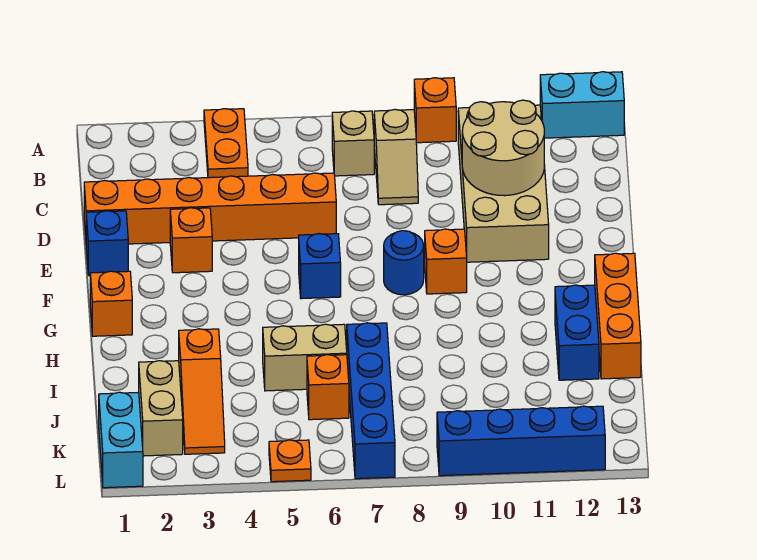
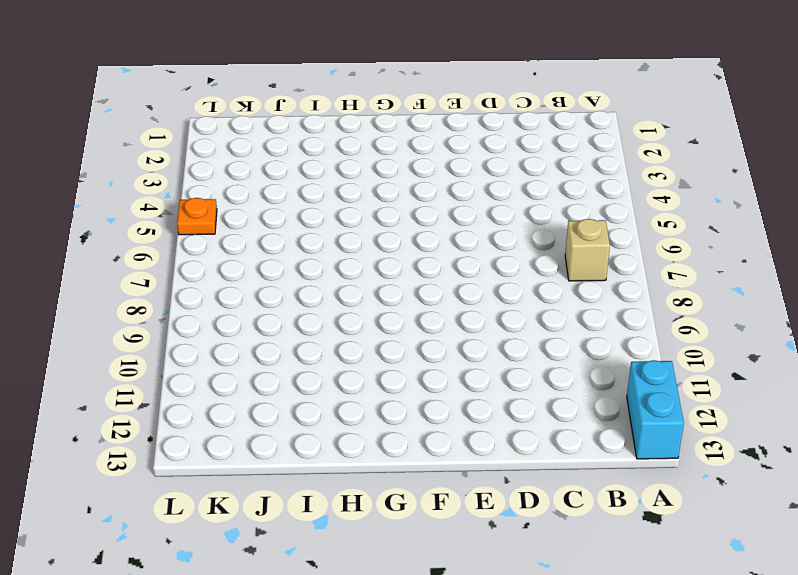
none -> orange 1x2 plate [204,109,248,178]
none -> orange 1x1 brick [414,78,456,143]
none -> tan 1x2 slope [374,109,418,205]

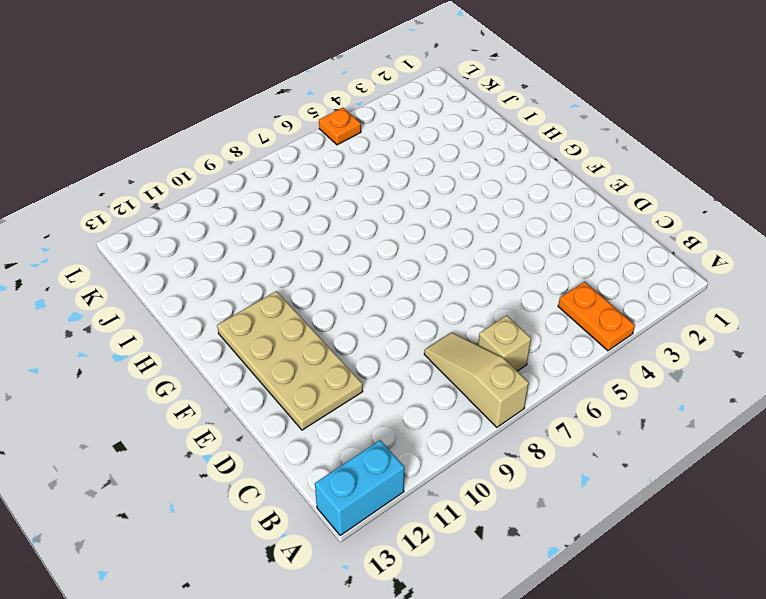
tan 1x3 slope [424,333,529,427] -> tan 1x2 slope [374,109,418,205]
tan 2x4 plate [217,291,363,430] -> tan 2x4 brick [458,105,549,262]
none -> orange 1x1 brick [414,78,456,143]
none -> orange 1x6 brick [84,173,336,244]
none -> blue 1x1 brick [86,211,128,276]

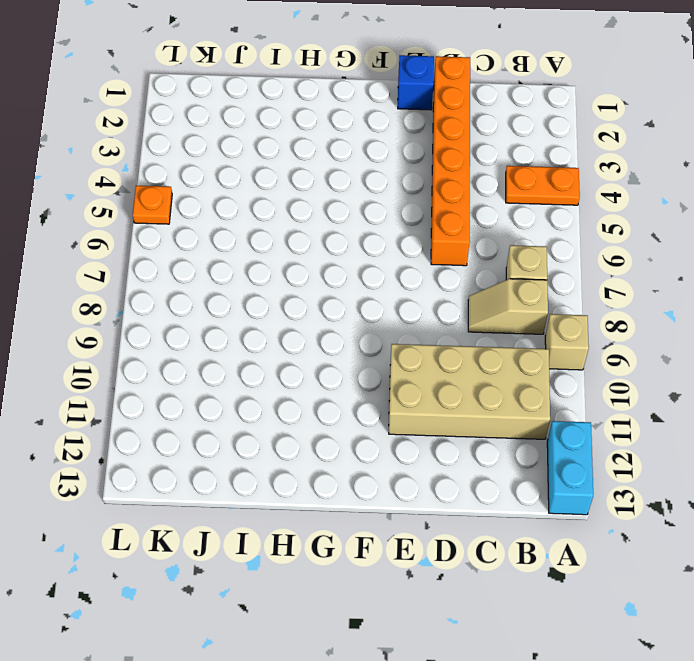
tan 1x1 brick [545,314,589,370] -> orange 1x1 brick [414,78,456,143]
none -> orange 1x1 brick [170,208,212,273]
none -> blue 1x1 brick [299,234,341,299]
none -> blue 1x1 round brick [384,231,424,295]

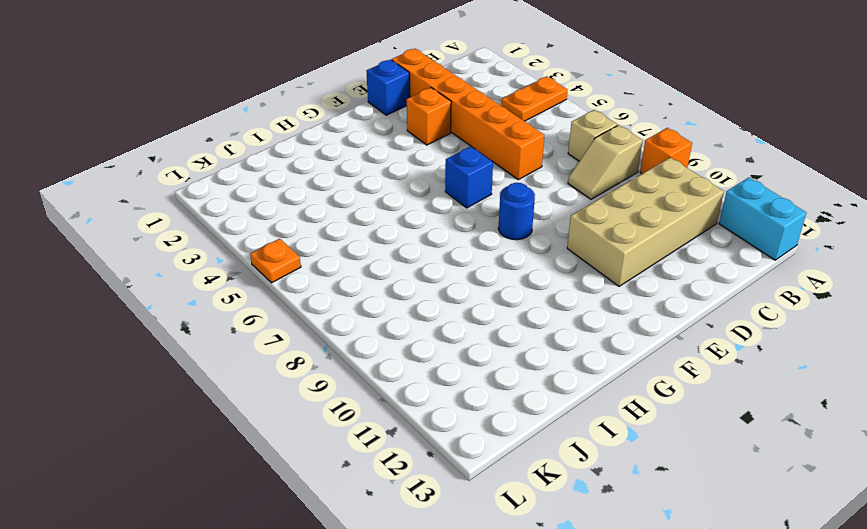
none -> orange 1x1 brick [425,229,467,294]
none -> orange 1x1 brick [90,271,132,336]
none -> orange 1x3 brick [595,253,641,379]

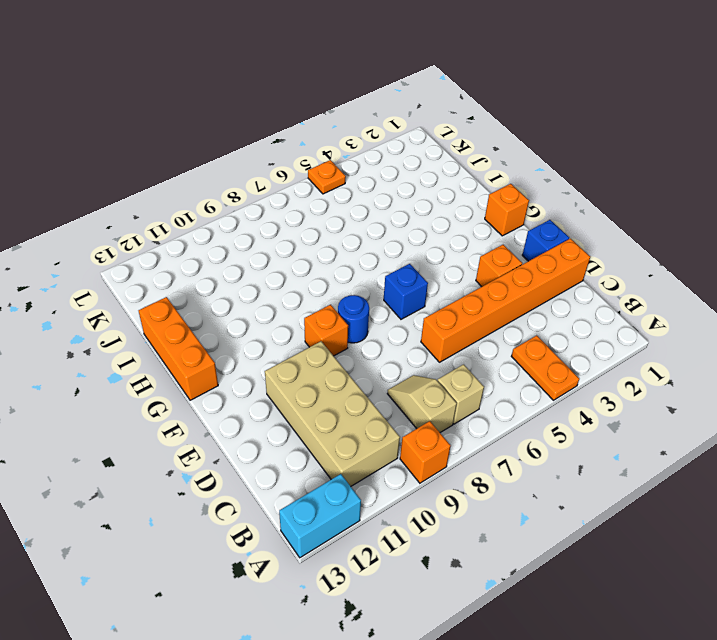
none -> blue 1x2 brick [555,285,599,380]
none -> orange 1x3 slope [179,329,225,454]
none -> tan 1x2 brick [263,324,347,391]

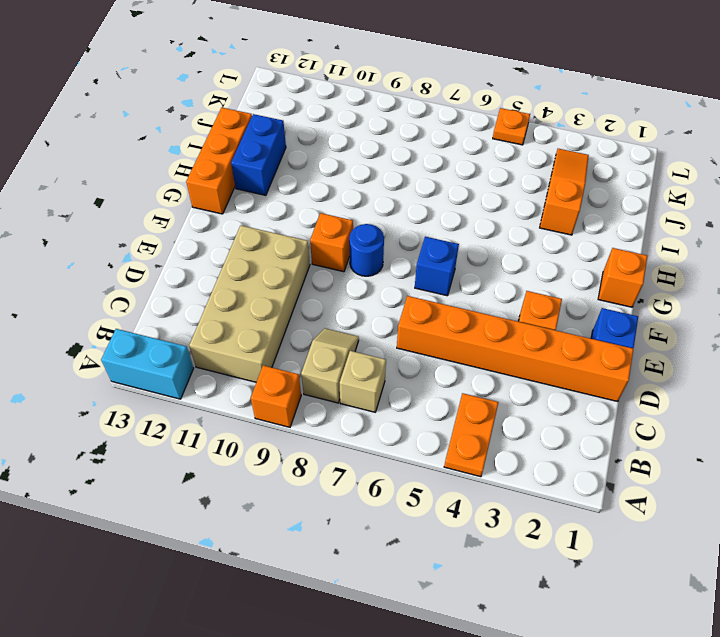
none -> tan 1x2 brick [263,324,347,391]
none -> blue 1x4 brick [347,323,395,479]
none -> tan 1x2 brick [139,361,183,456]

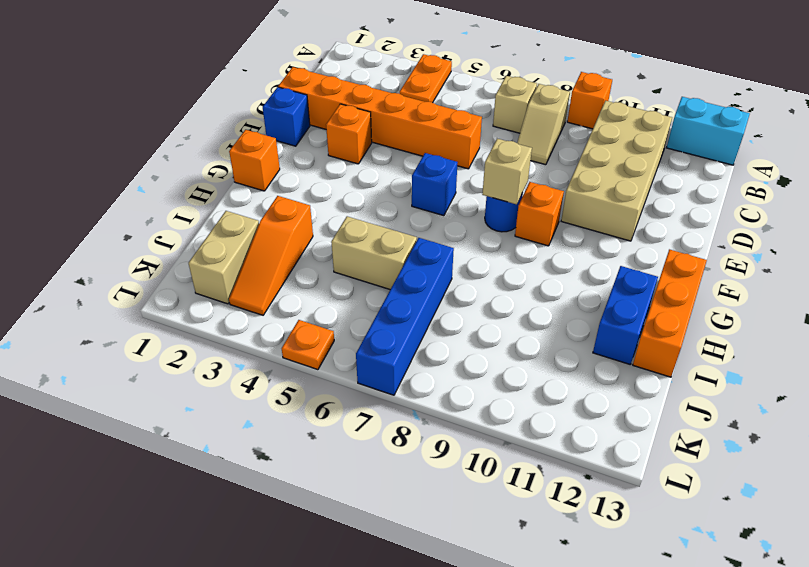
tan 1x1 brick [482,139,532,204] -> none
none -> orange 1x1 brick [307,355,349,420]
none -> cyan 1x2 brick [99,392,143,488]
none -> blue 1x4 brick [437,406,605,476]

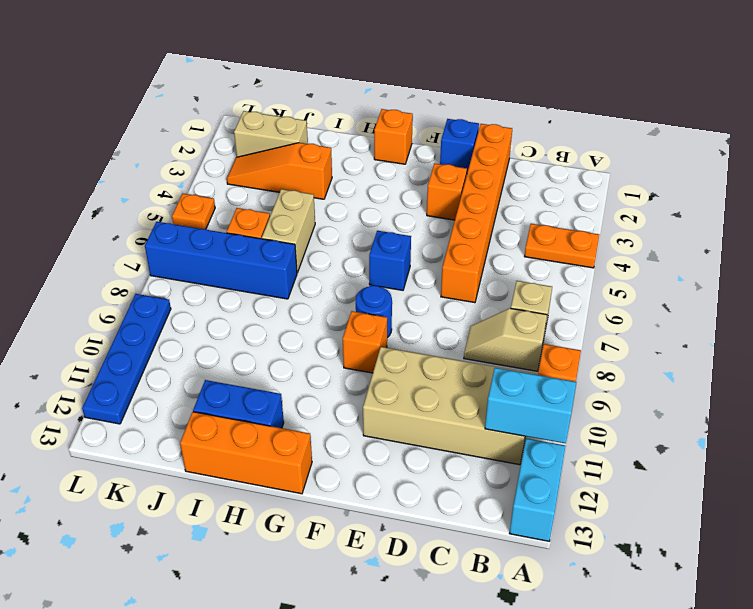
cyan 1x2 brick [485,368,576,443] -> cyan 1x2 brick moved to [99,392,143,488]
blue 1x4 plate [82,294,171,424] -> blue 1x4 brick [437,406,605,476]
none -> tan 2x2 round brick [462,100,544,196]

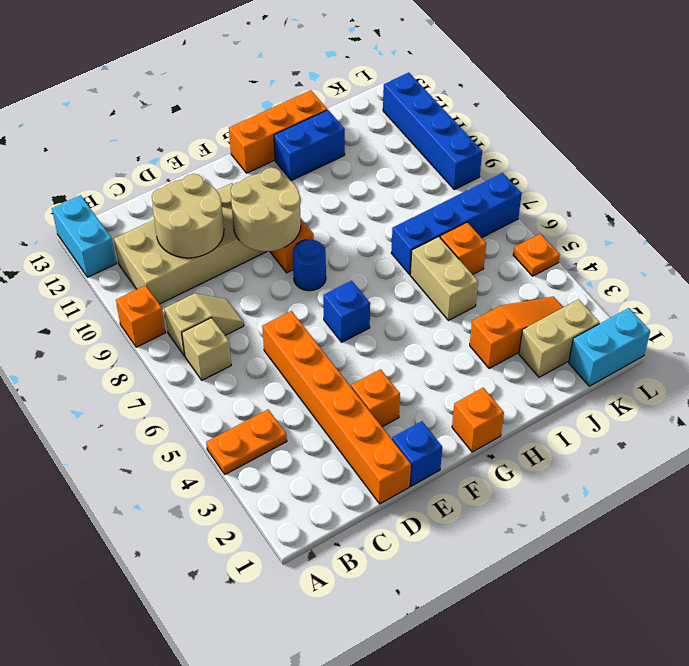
tan 2x2 round brick [231,168,301,251] -> none

